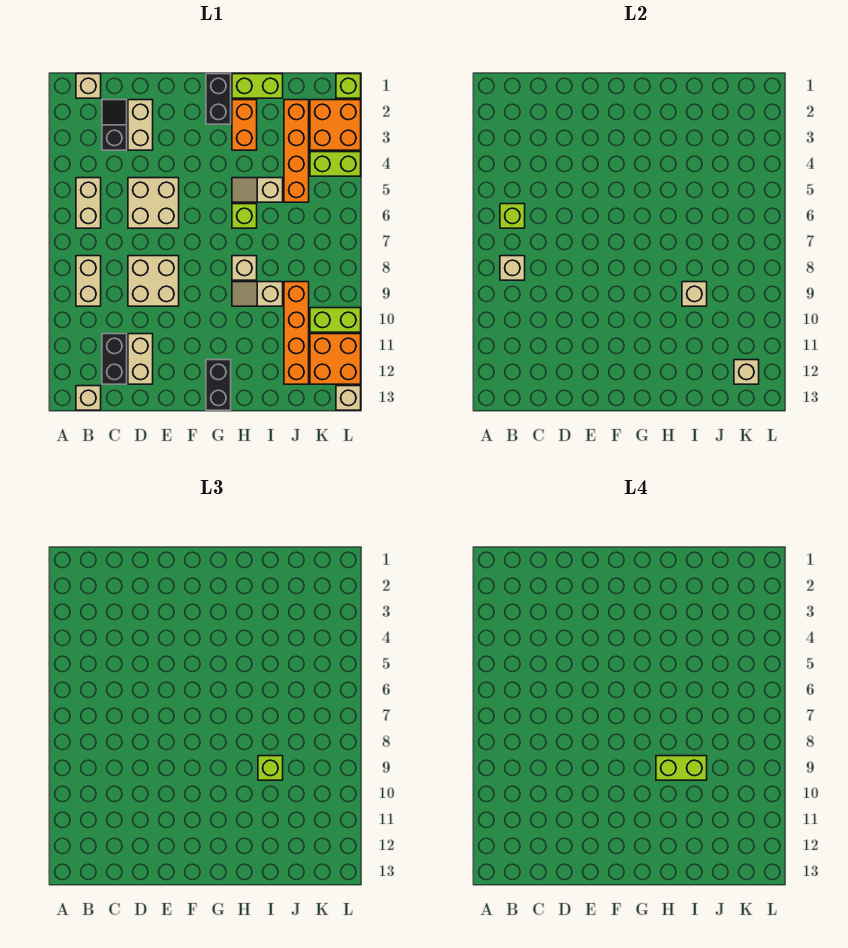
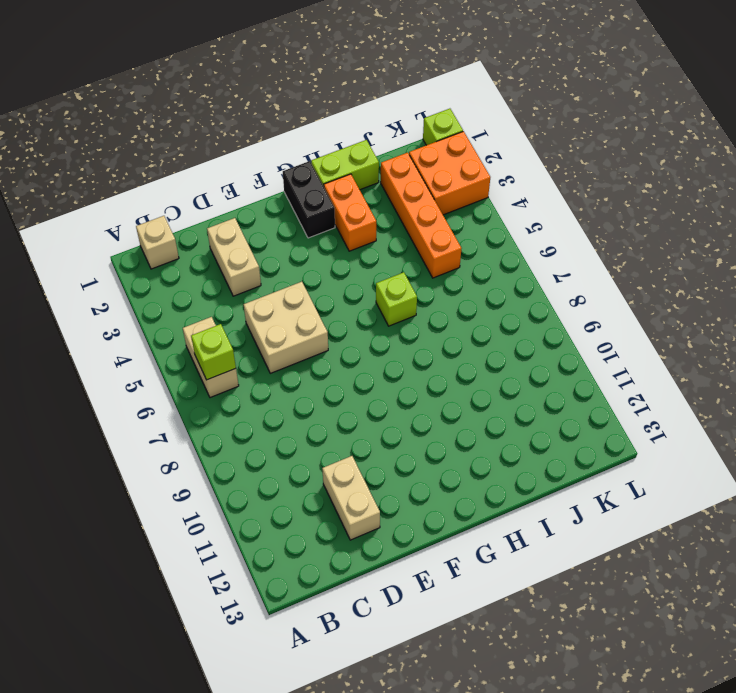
none -> tan 1x2 brick [76,256,101,306]
none -> tan 1x1 brick [76,386,101,410]
none -> black 1x2 slope [102,100,127,150]
none -> black 1x2 brick [102,334,127,384]

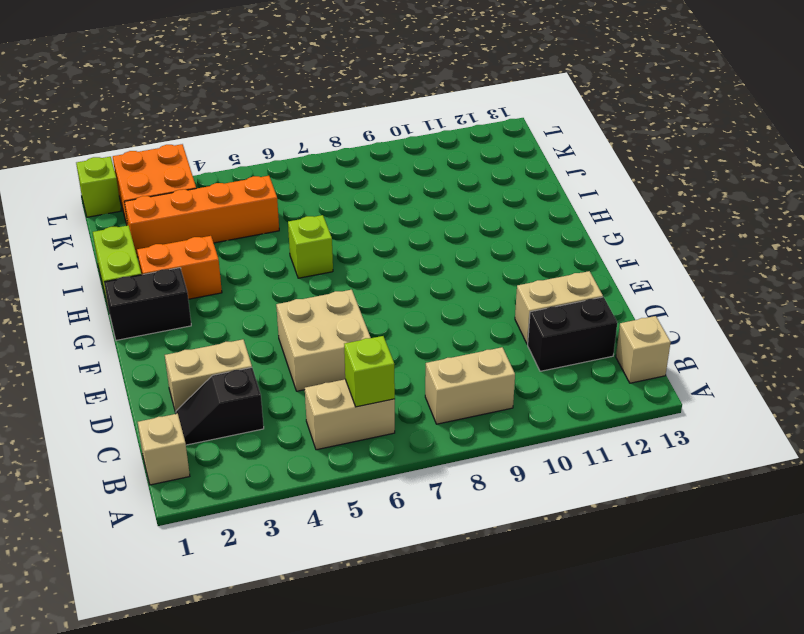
none -> tan 2x2 brick [128,256,179,306]
none -> black 1x2 brick [206,360,231,410]
none -> tan 1x2 slope [232,178,283,202]
none -> tan 1x1 brick [232,256,257,280]

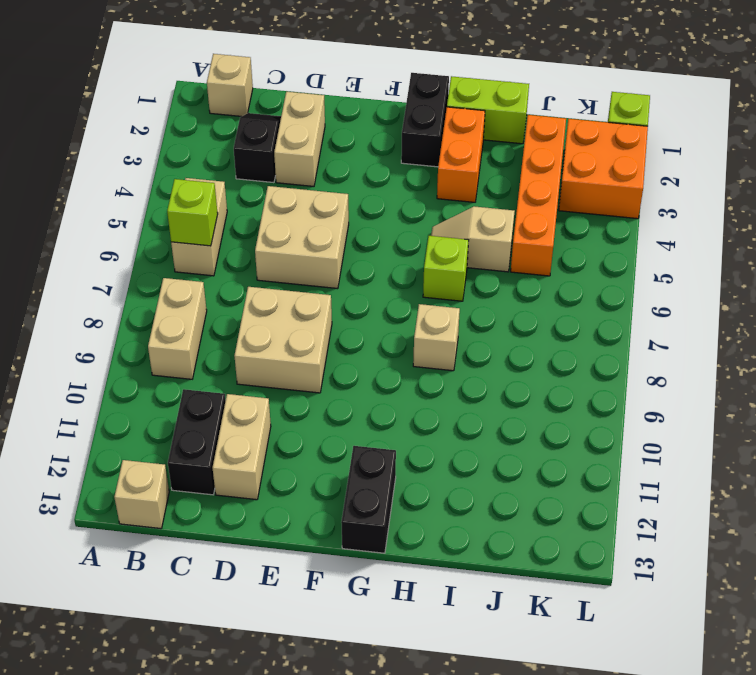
none -> tan 1x2 slope [232,282,283,306]
none -> orange 1x4 brick [284,282,309,384]
none -> lime 1x2 brick [310,152,361,176]
none -> lime 1x2 brick [310,308,361,332]

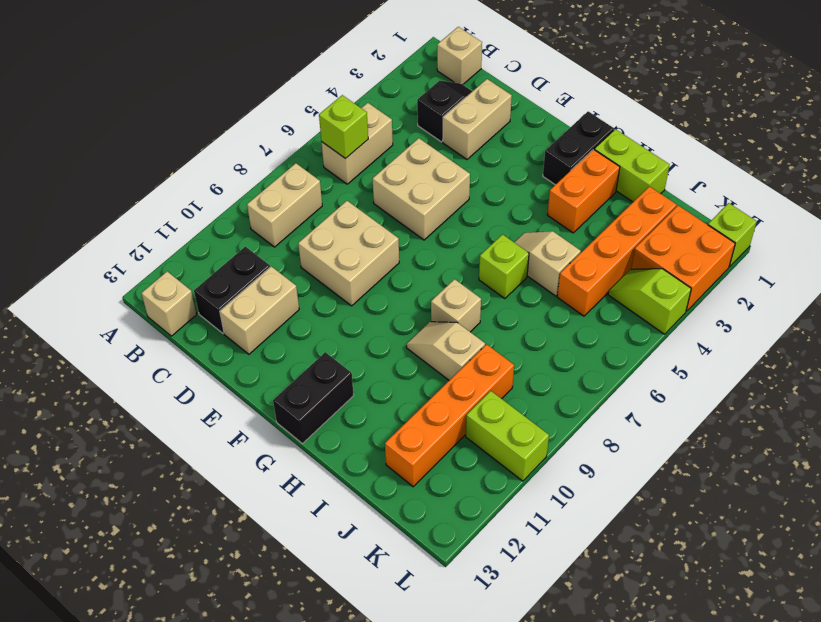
lime 1x2 slope [608,269,691,334] -> lime 1x2 brick [310,152,361,176]
none -> orange 2x2 brick [310,334,361,384]
none -> tan 1x1 brick [336,386,361,410]
none -> tan 1x1 brick [500,256,525,280]
none -> tan 1x1 brick [682,282,707,306]

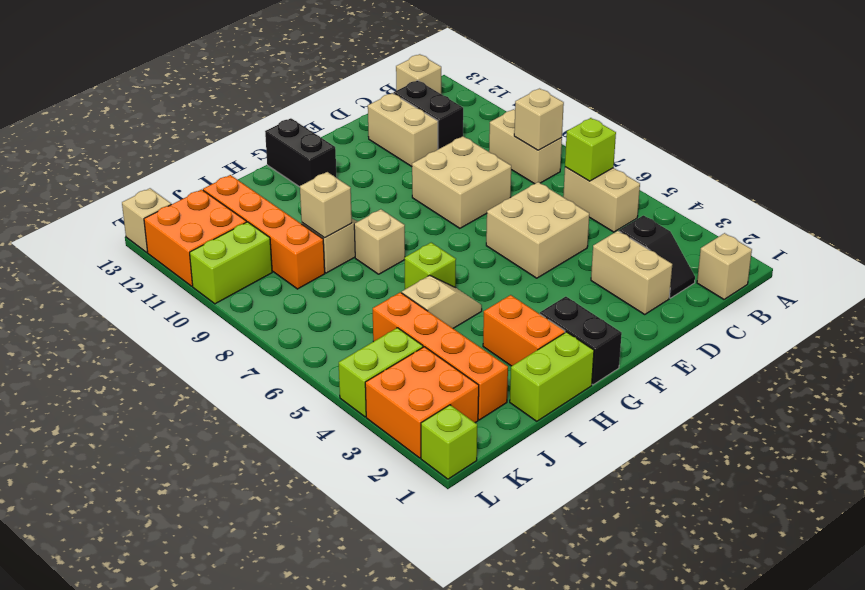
none -> tan 1x1 brick [734,360,759,384]
none -> lime 1x1 brick [258,756,283,780]
none -> lime 1x2 brick [656,756,707,780]

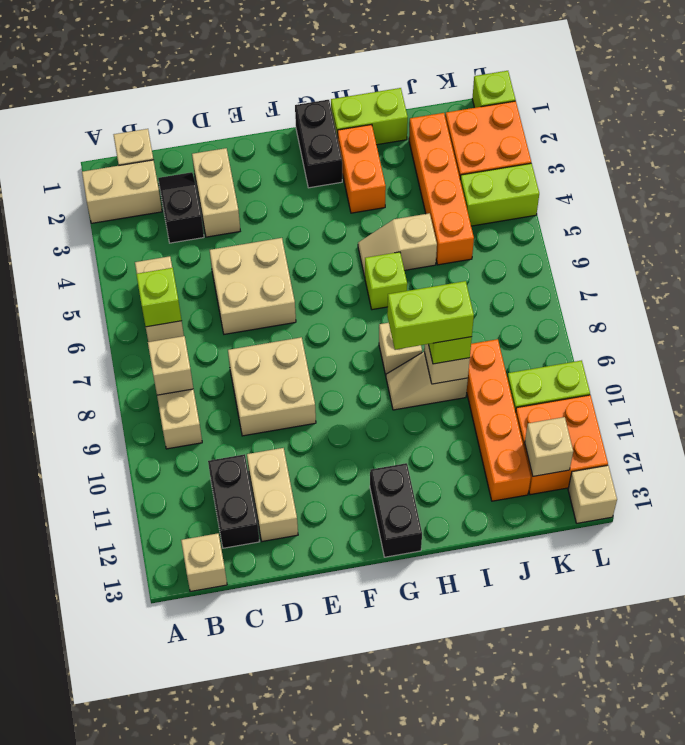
tan 1x2 brick [82,160,162,223] -> none

